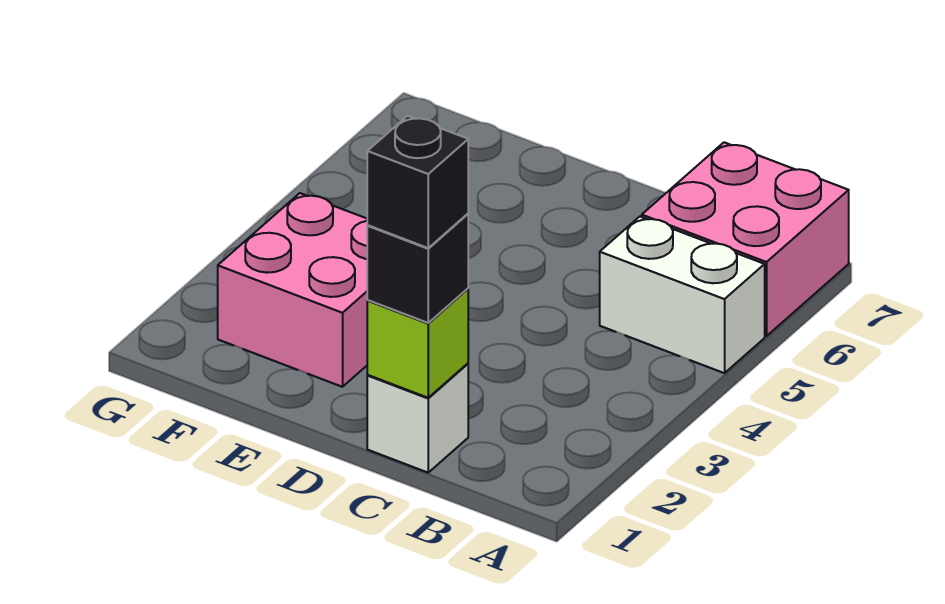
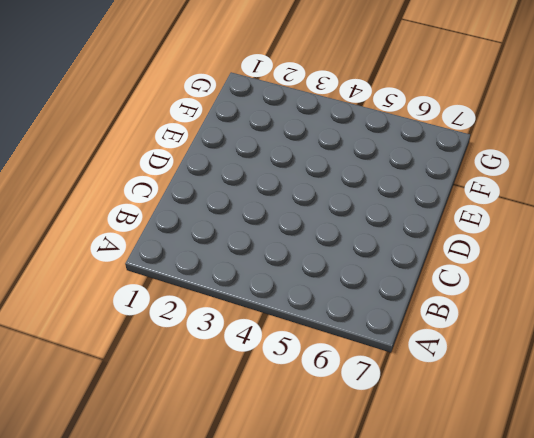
none -> white 1x2 brick [600,217,765,373]
none -> pink 2x2 brick [642,142,849,336]

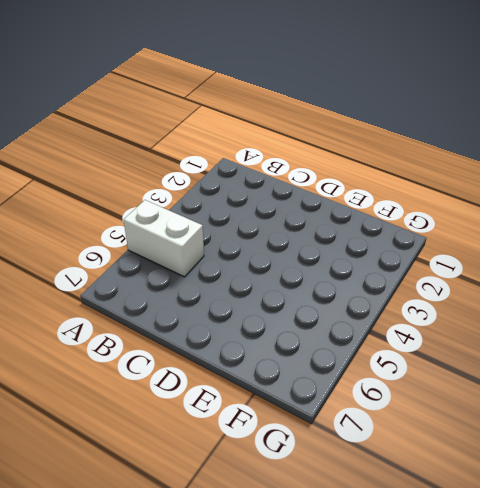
none -> pink 2x2 brick [642,142,849,336]
none -> white 1x1 brick [367,364,468,473]

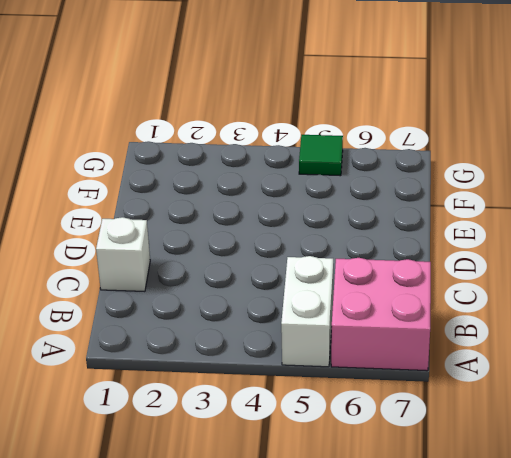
green 1x1 tile [299,135,343,176] -> none
none -> pink 2x2 brick [218,193,368,387]
none -> lime 1x1 brick [367,289,468,398]

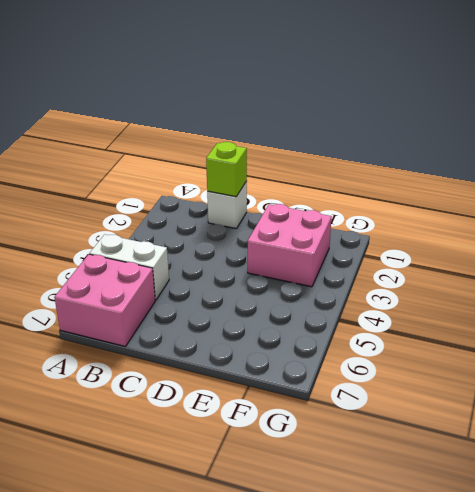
none -> black 1x1 brick [367,214,468,323]
none -> black 1x1 brick [367,116,468,248]

